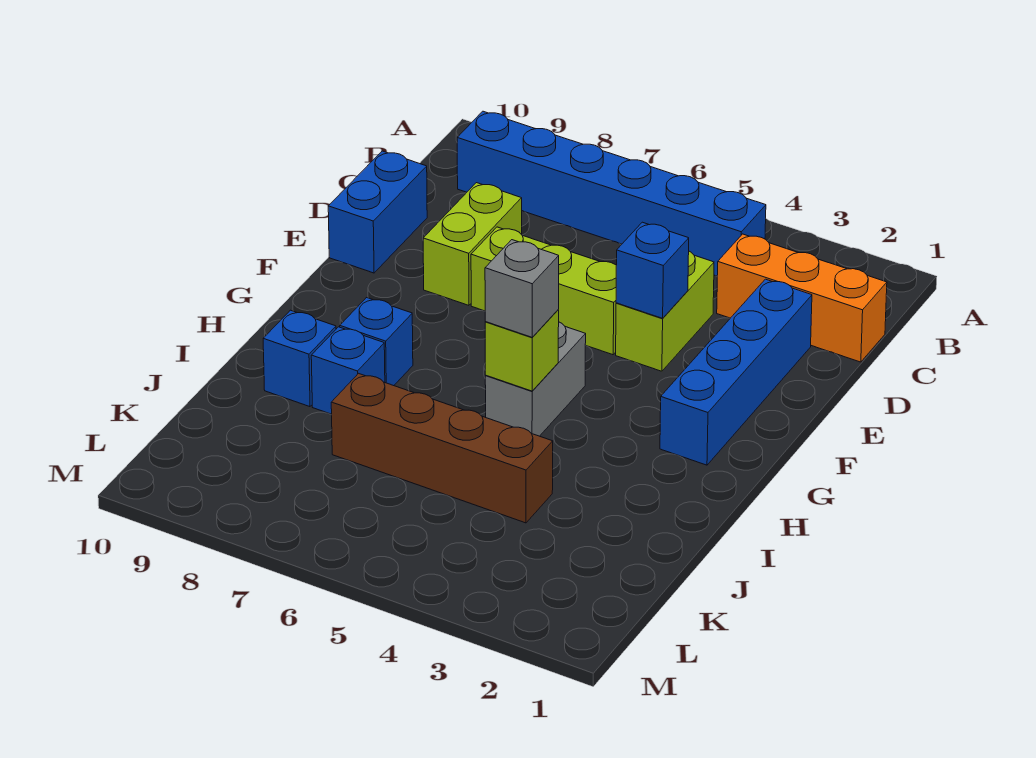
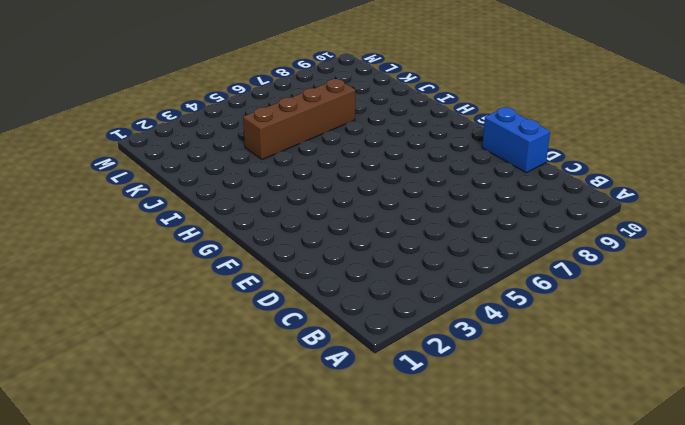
none -> blue 1x6 brick [457,111,766,276]
none -> orange 1x3 brick [717,234,887,362]
none -> blue 1x4 brick [660,279,812,465]

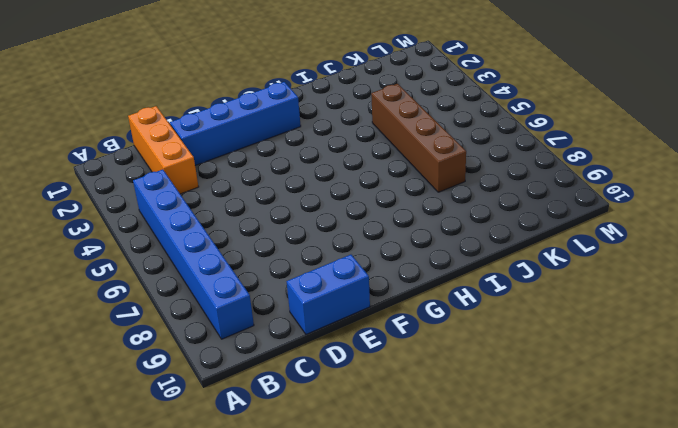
none -> lime 1x2 brick [616,251,714,371]
none -> lime 1x2 brick [423,183,522,305]
none -> lime 1x3 brick [471,227,616,355]

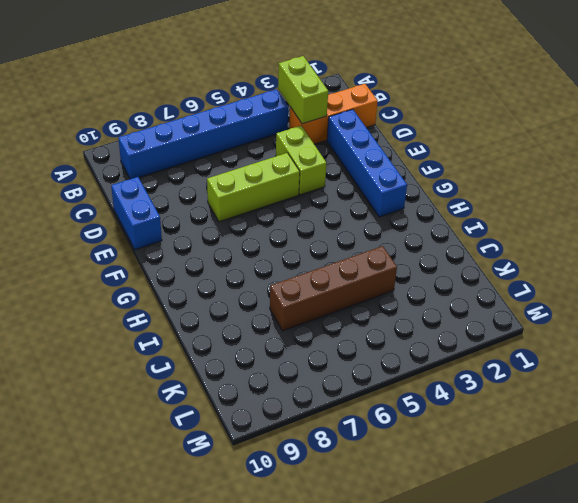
lime 1x2 brick [278,56,328,124] -> lime 1x2 brick moved to [423,183,522,305]
none -> grey 1x2 brick [485,322,586,436]
none -> blue 1x1 brick [340,298,413,386]
none -> blue 1x1 brick [311,327,385,414]

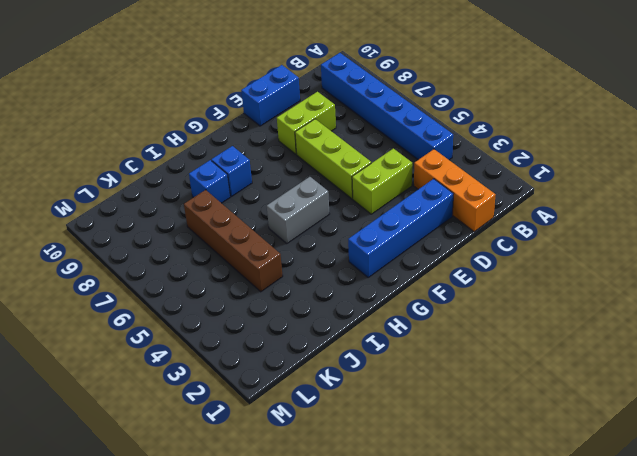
none -> blue 1x1 brick [263,310,336,407]
none -> blue 1x1 brick [616,222,689,318]
none -> lime 1x1 brick [485,310,559,391]

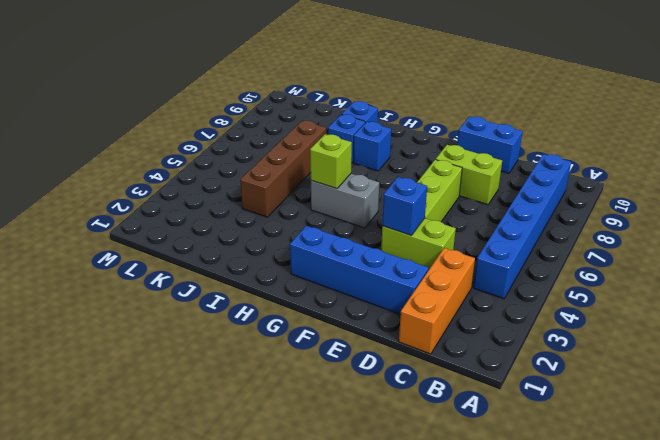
none -> grey 1x1 brick [485,240,559,337]

